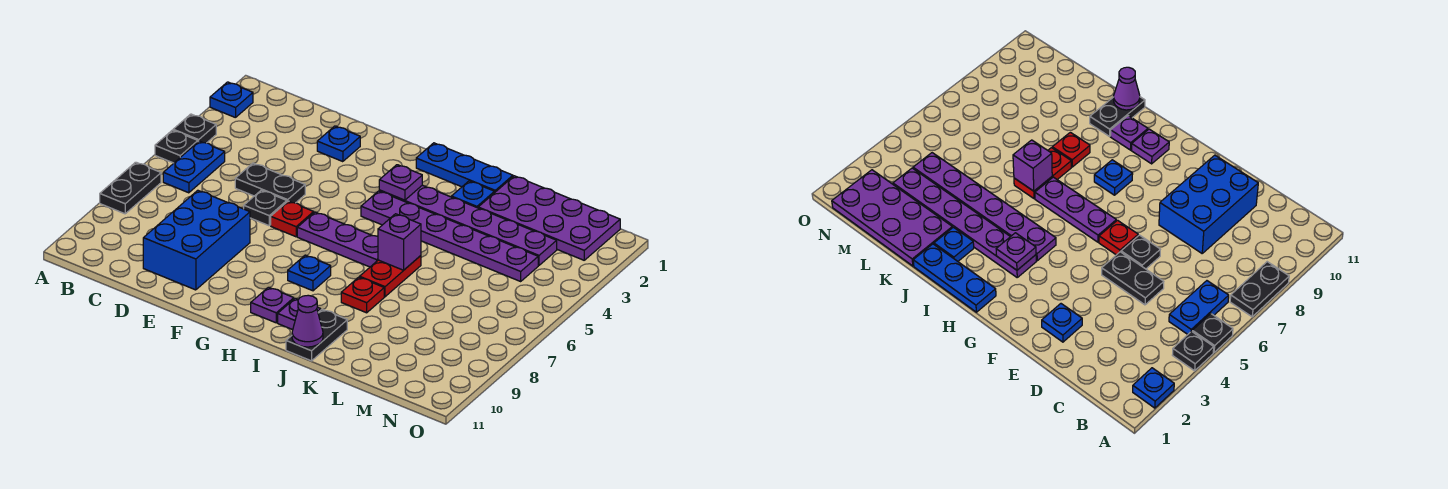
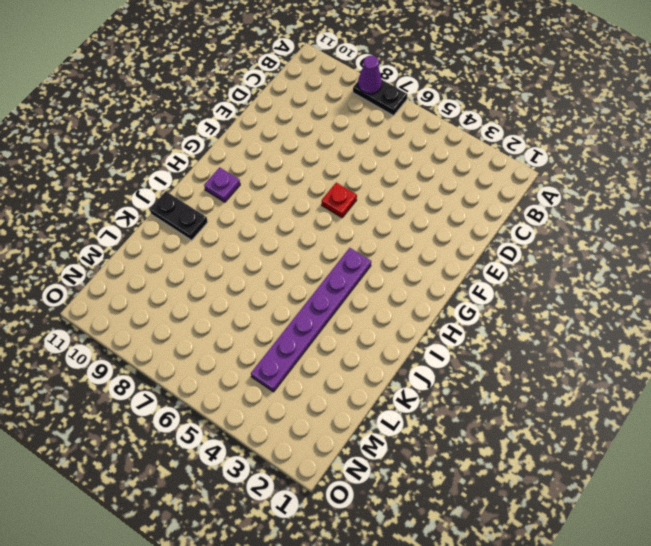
purple 1x1 cone [358,56,382,94] -> purple 1x1 cone moved to [292,295,323,347]
none -> blue 1x1 plate [210,82,253,118]
none -> black 1x1 plate [173,114,216,143]
none -> black 1x1 plate [155,130,198,163]

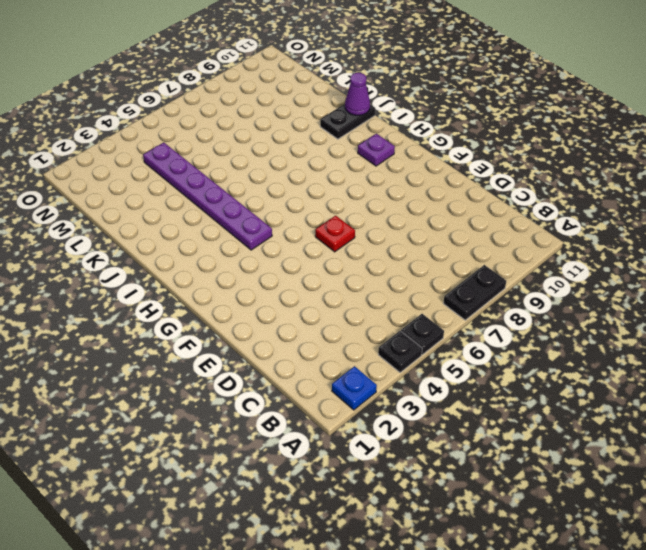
none -> blue 1x2 plate [163,141,225,193]
none -> black 1x2 plate [235,163,305,203]
none -> blue 2x3 brick [143,190,250,290]

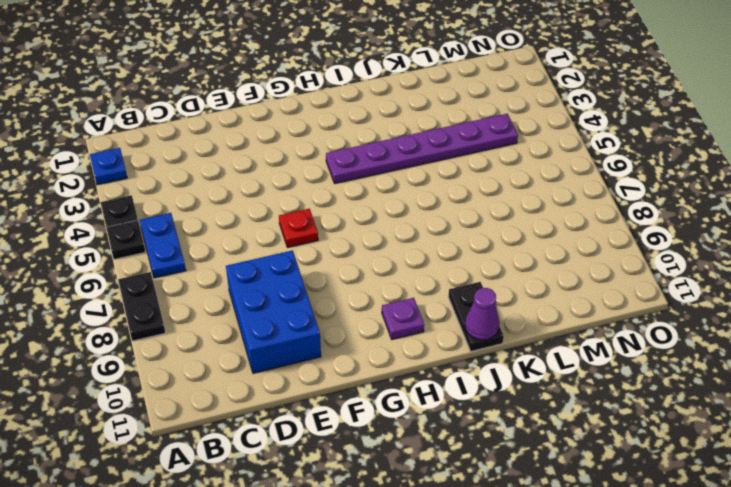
none -> black 1x2 plate [235,163,305,203]
none -> blue 1x1 plate [317,126,360,162]
none -> black 1x1 plate [244,190,287,226]

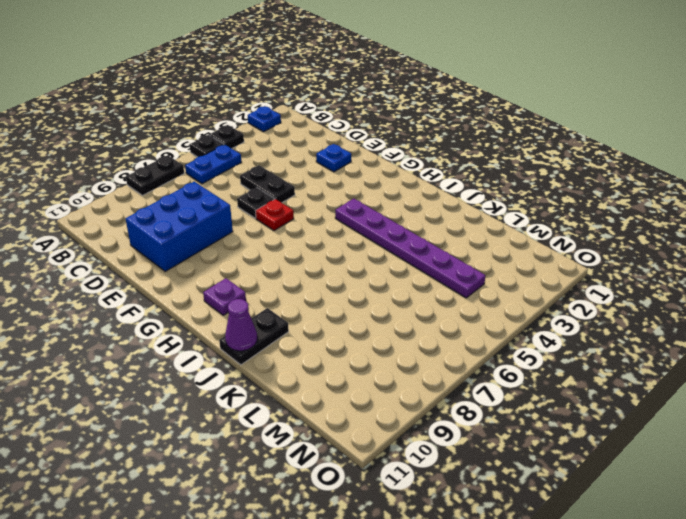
none -> purple 1x3 plate [297,212,378,267]
none -> blue 1x3 plate [416,143,513,192]
none -> purple 1x6 plate [379,185,557,265]

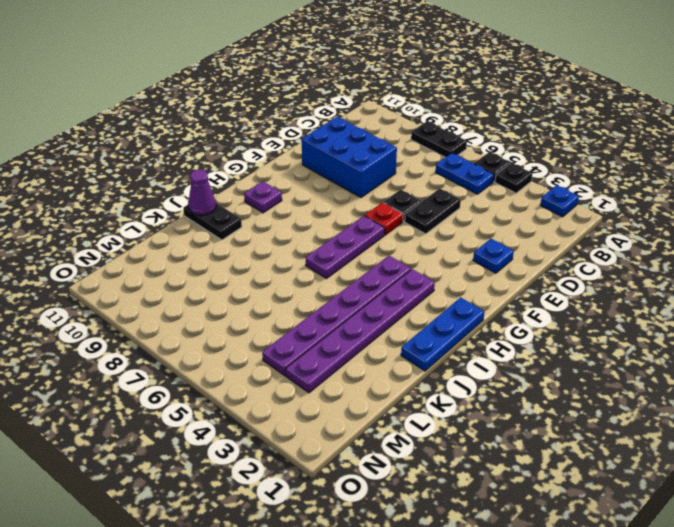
none -> blue 1x1 plate [288,255,331,291]
none -> purple 1x1 plate [278,298,321,330]
none -> blue 1x1 plate [451,181,495,208]

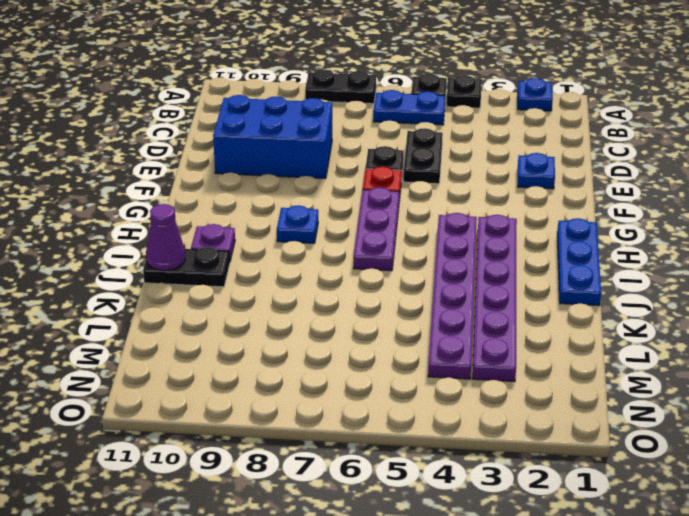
none -> purple 1x1 plate [251,287,294,323]
none -> blue 1x1 plate [451,181,495,208]
none -> red 1x2 plate [360,256,421,297]

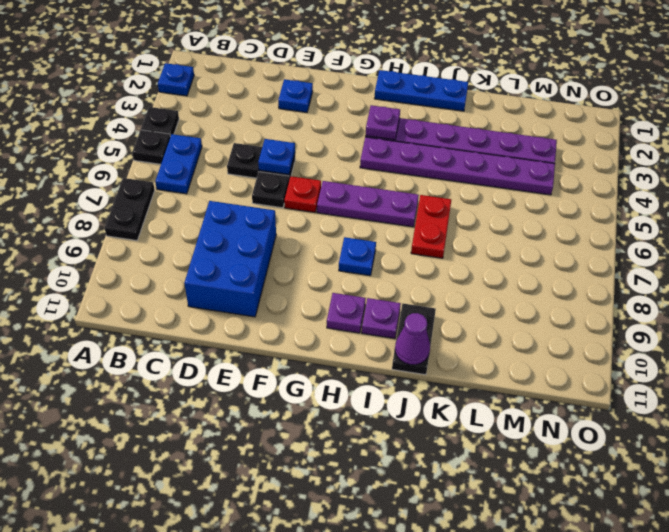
blue 1x1 plate [258,139,295,174] -> blue 1x1 plate moved to [451,181,495,208]
none -> red 1x1 plate [341,277,384,313]
none -> purple 2x4 plate [478,176,620,260]
none -> purple 1x1 brick [378,214,421,270]

